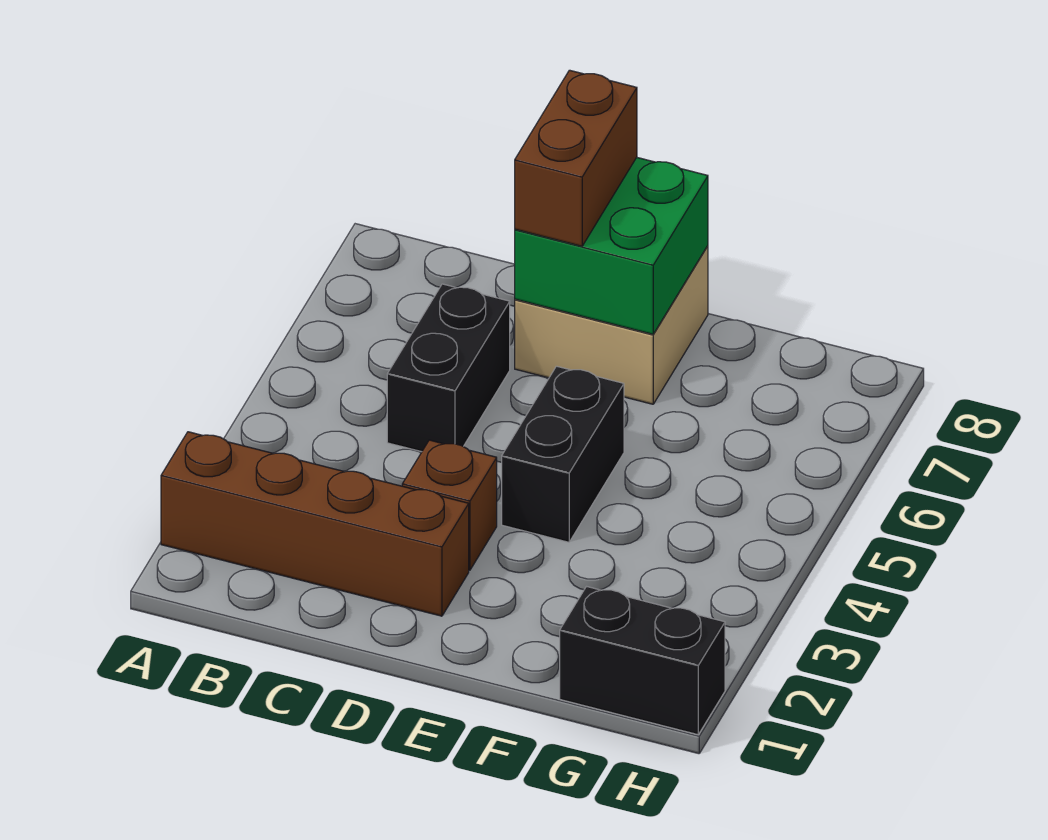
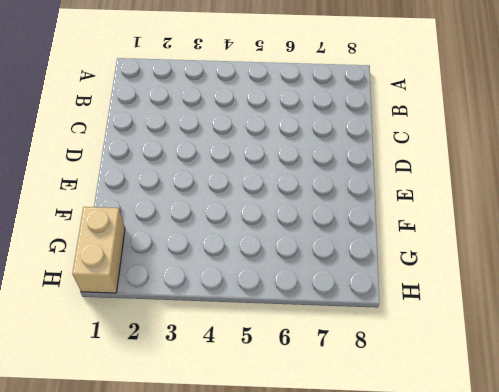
tan 1x2 brick [72,207,125,293] -> black 1x2 brick [560,587,725,735]
none -> brown 1x4 brick [161,432,469,616]
none -> black 1x2 brick [387,284,510,452]

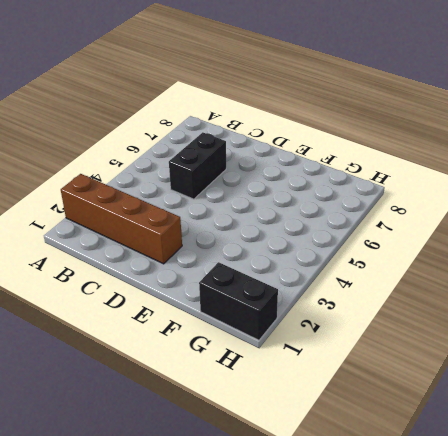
none -> brown 1x1 brick [402,440,497,570]
none -> tan 2x2 brick [515,246,708,404]

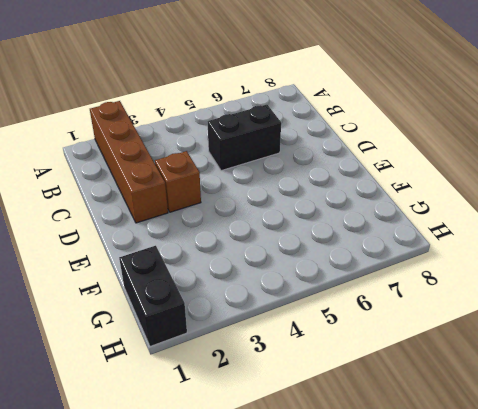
none -> tan 2x2 brick [515,246,708,404]
none -> black 1x2 brick [502,366,624,542]

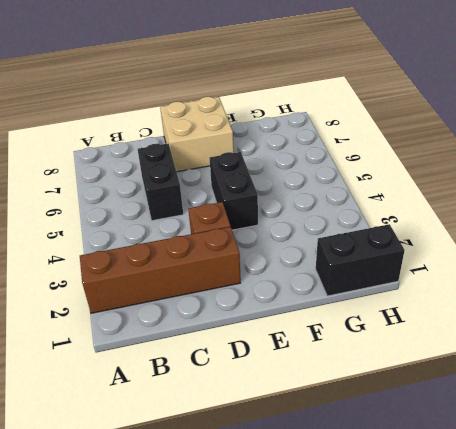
none -> green 2x2 brick [515,157,708,334]
none -> brown 1x2 brick [515,70,637,246]

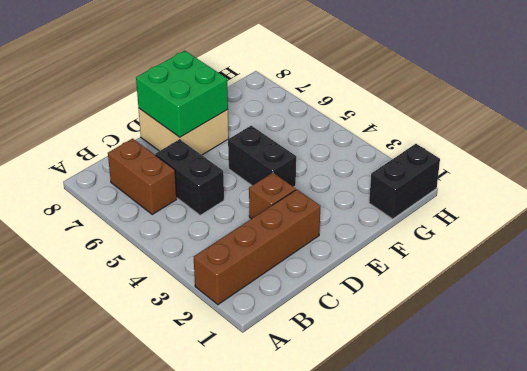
brown 1x2 brick [108,139,177,214] -> brown 1x2 brick moved to [515,70,637,246]

